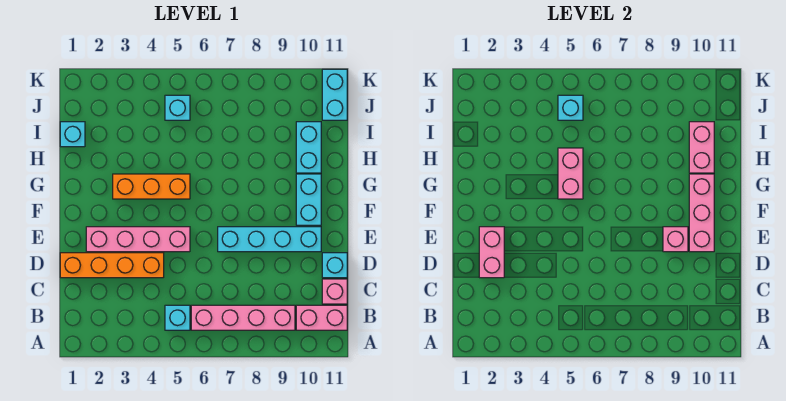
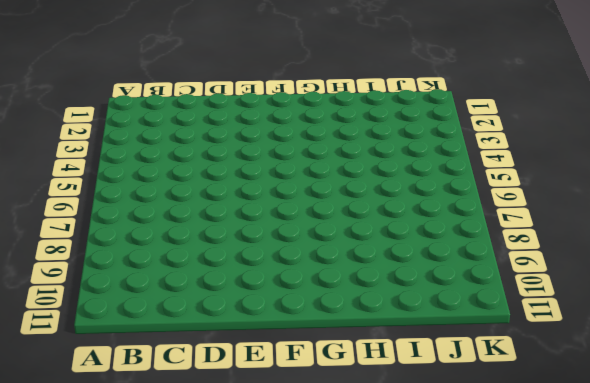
none -> cyan 1x1 brick [165,305,190,330]
none -> pink 1x4 brick [191,305,295,330]
none -> pink 1x2 brick [296,305,347,330]

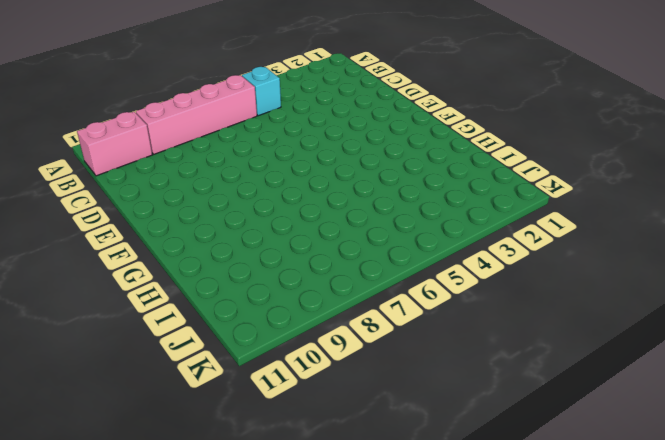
none -> pink 1x1 brick [322,279,347,304]
none -> orange 1x4 brick [60,253,164,278]
none -> cyan 1x1 brick [322,253,347,278]

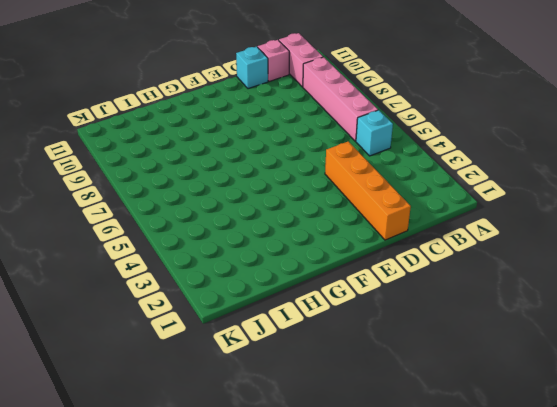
none -> pink 1x4 brick [86,227,190,252]
none -> cyan 1x4 brick [218,227,321,252]
none -> cyan 1x2 brick [296,174,321,225]

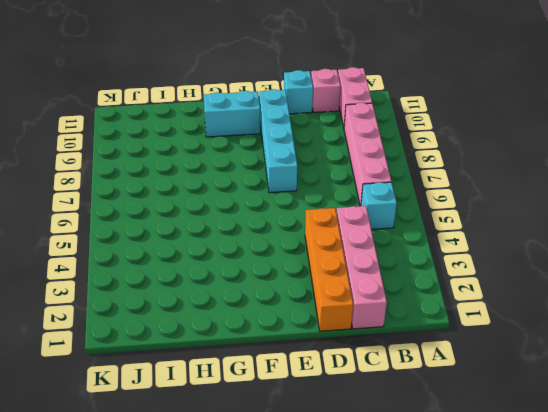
pink 1x4 brick [336,206,387,329] -> pink 1x4 brick moved to [86,227,190,252]
none -> orange 1x3 brick [113,174,190,199]
none -> cyan 1x2 brick [296,122,321,173]
none -> cyan 1x1 brick [60,122,85,147]

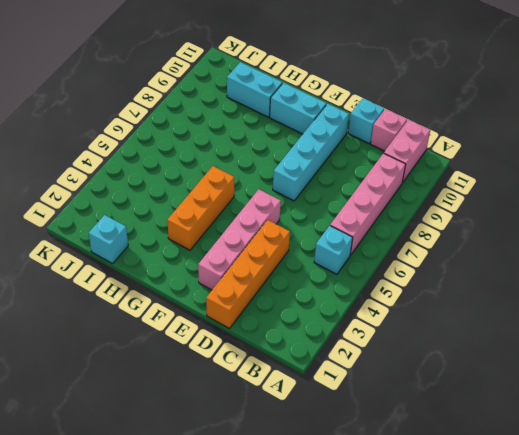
none -> cyan 1x1 brick [165,95,190,120]
none -> cyan 1x2 brick [322,69,347,120]
none -> pink 1x2 brick [479,227,504,278]

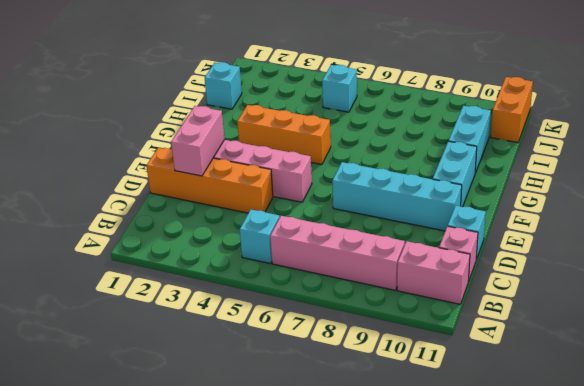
orange 1x2 brick [491,77,533,142] -> cyan 1x2 brick [322,69,347,120]
none -> pink 1x1 brick [663,227,688,252]
none -> pink 1x3 brick [689,174,714,252]
none -> pink 1x2 brick [558,148,583,199]

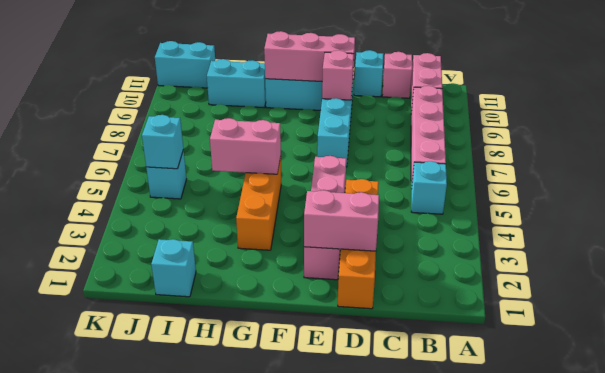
none -> pink 1x2 brick [689,122,714,173]

